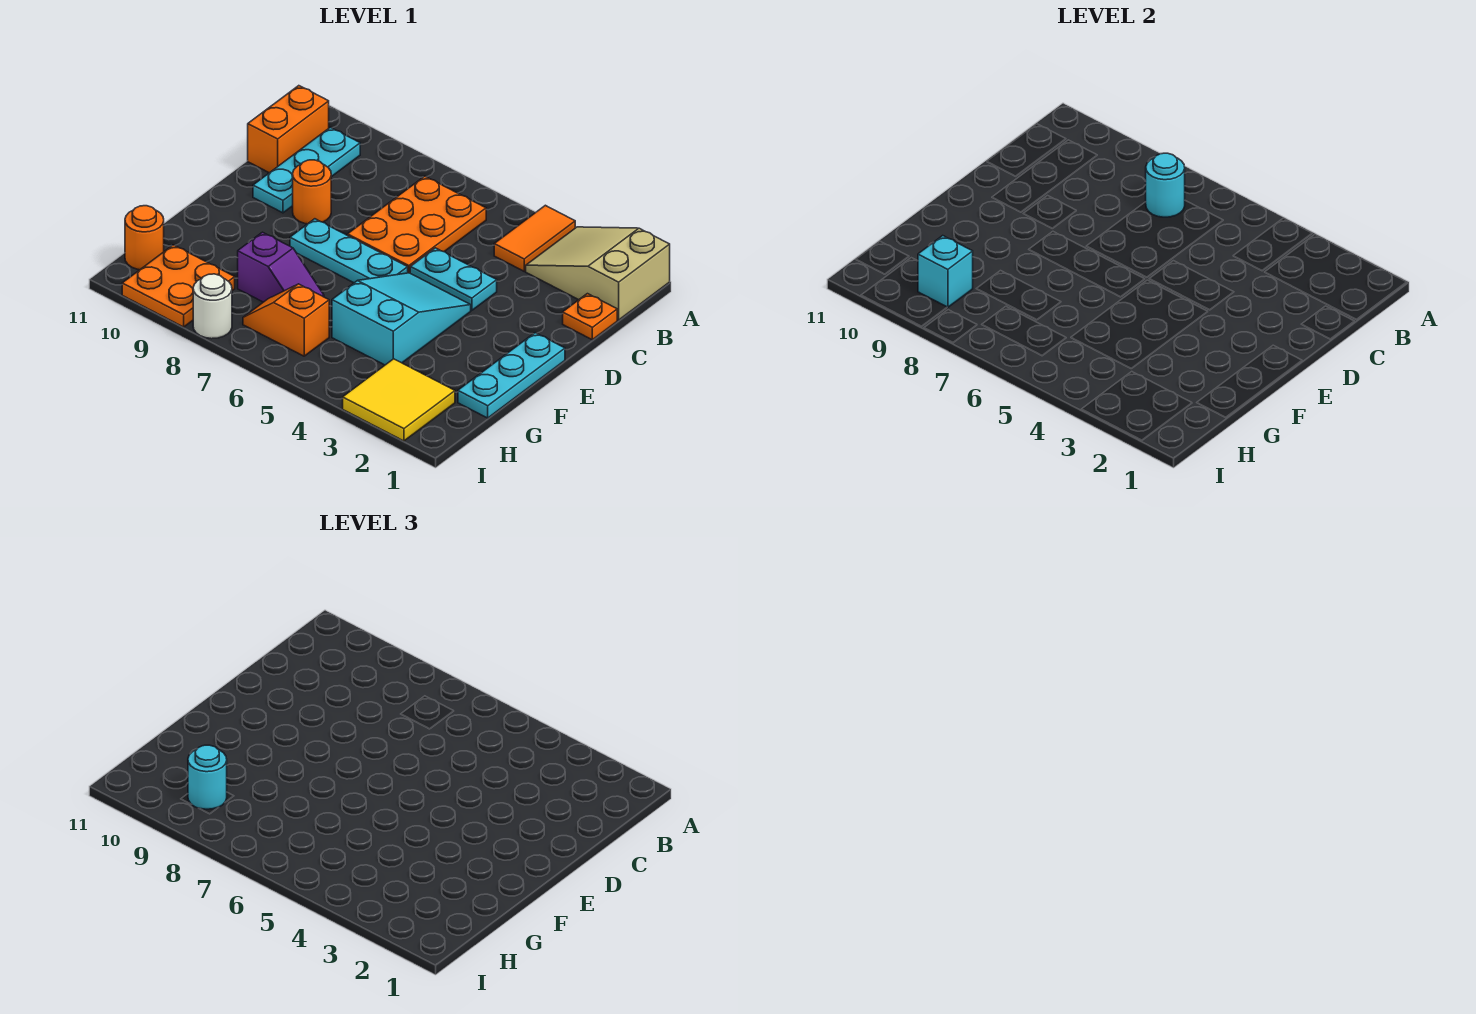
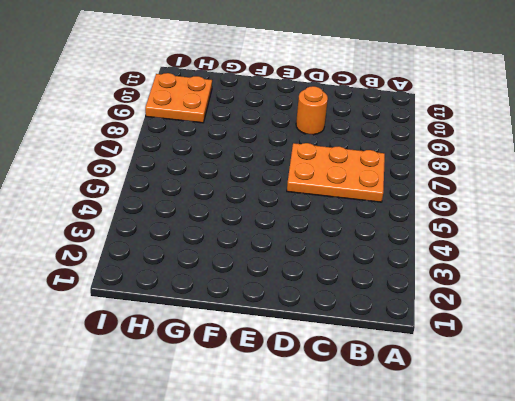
none -> tan 2x3 slope [526,227,670,320]
none -> orange 1x2 tile [494,205,575,271]
none -> cyan 1x3 plate [253,127,360,213]

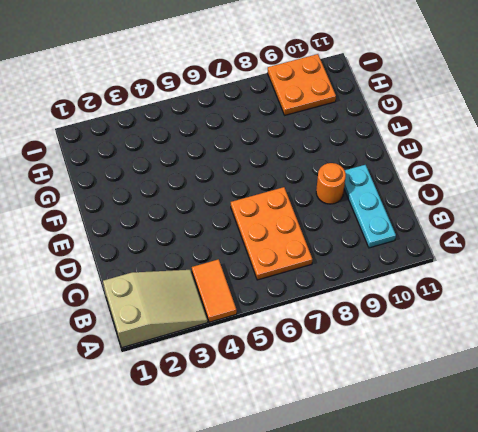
none -> orange 1x2 brick [248,86,329,173]
none -> orange 1x1 plate [563,294,617,340]
none -> cyan 1x2 plate [410,248,497,311]

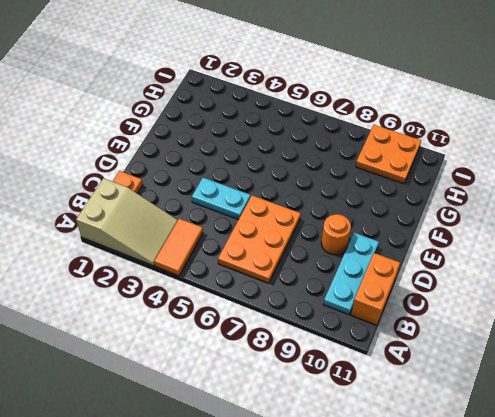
none -> cyan 1x3 plate [458,333,565,418]
none -> cyan 2x3 slope [332,273,471,365]
none -> cyan 1x3 plate [290,219,408,283]

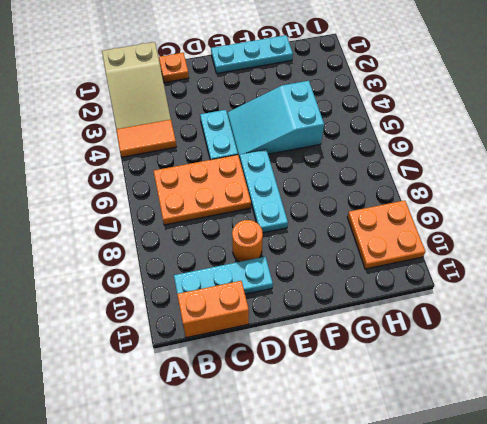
none -> purple 1x2 slope [238,232,324,302]
none -> yellow 2x2 tile [343,359,455,441]
none -> orange 1x2 slope [243,284,329,356]

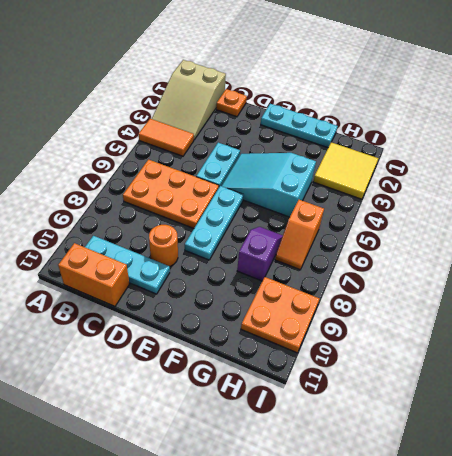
none -> orange 1x1 round brick [125,206,164,270]
none -> white 1x1 round brick [193,274,232,339]
none -> cyan 1x1 round brick [1146,153,1185,217]

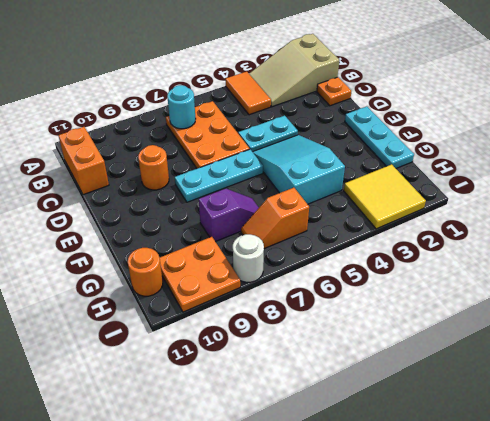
none -> cyan 1x3 plate [253,127,360,213]
none -> cyan 1x1 brick [918,236,973,307]
none -> cyan 1x1 round brick [188,745,227,809]

